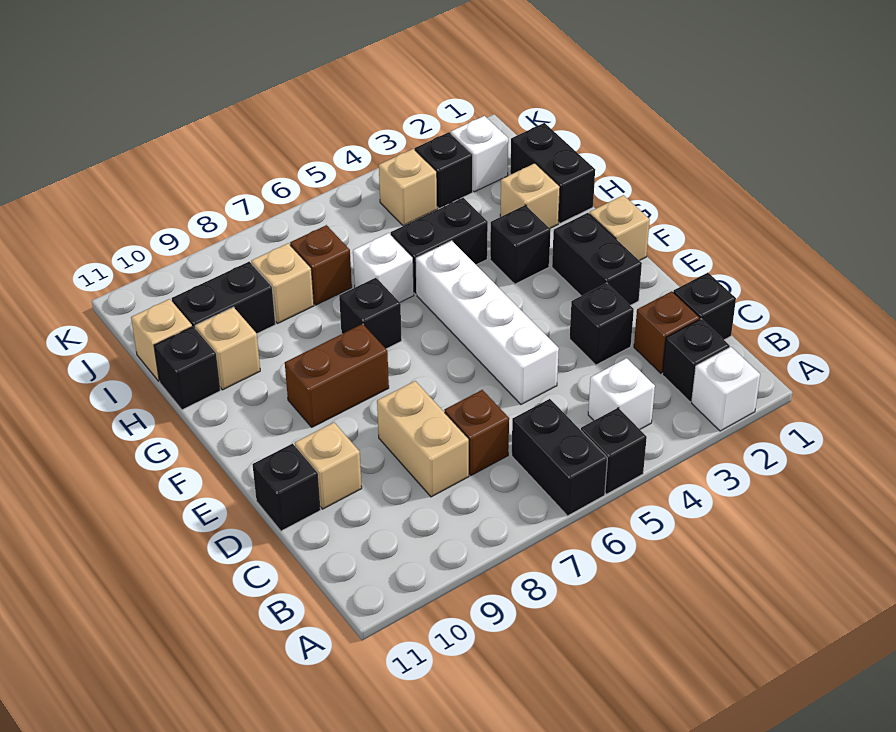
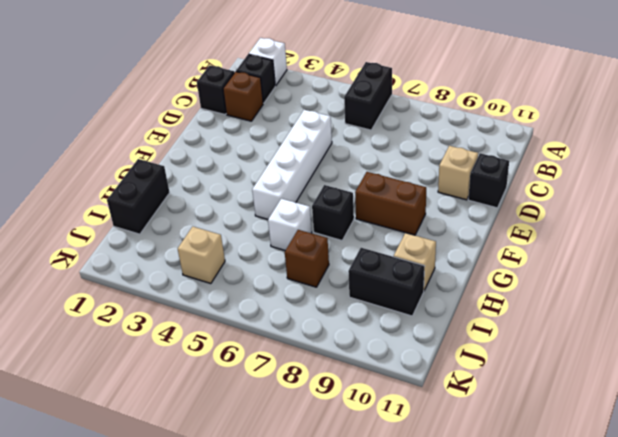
none -> black 1x1 brick [581,408,647,494]
none -> white 1x1 brick [588,358,655,429]
none -> brown 1x1 brick [444,390,509,475]
none -> tan 1x2 brick [377,381,469,497]

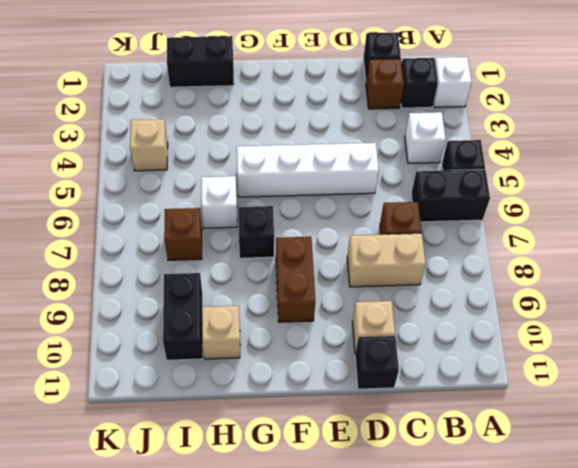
none -> black 1x1 brick [570,283,634,365]
none -> black 1x2 brick [552,213,642,305]
none -> tan 1x1 brick [590,195,650,261]
none -> black 1x1 brick [490,205,551,284]

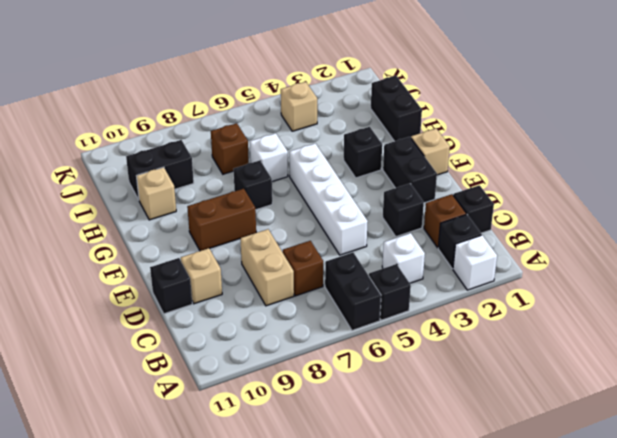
none -> tan 1x1 brick [500,163,560,228]
none -> black 1x2 brick [391,198,488,294]
none -> black 1x1 brick [154,326,220,410]
none -> tan 1x1 brick [251,243,314,324]

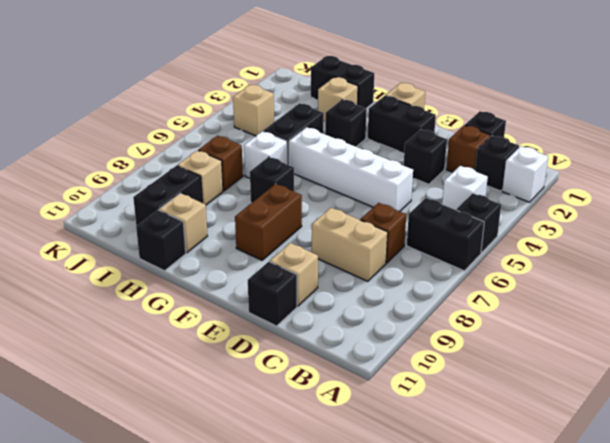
none -> tan 1x1 brick [131,299,192,381]
none -> white 1x1 brick [451,116,508,192]
none -> black 1x1 brick [415,132,473,209]

